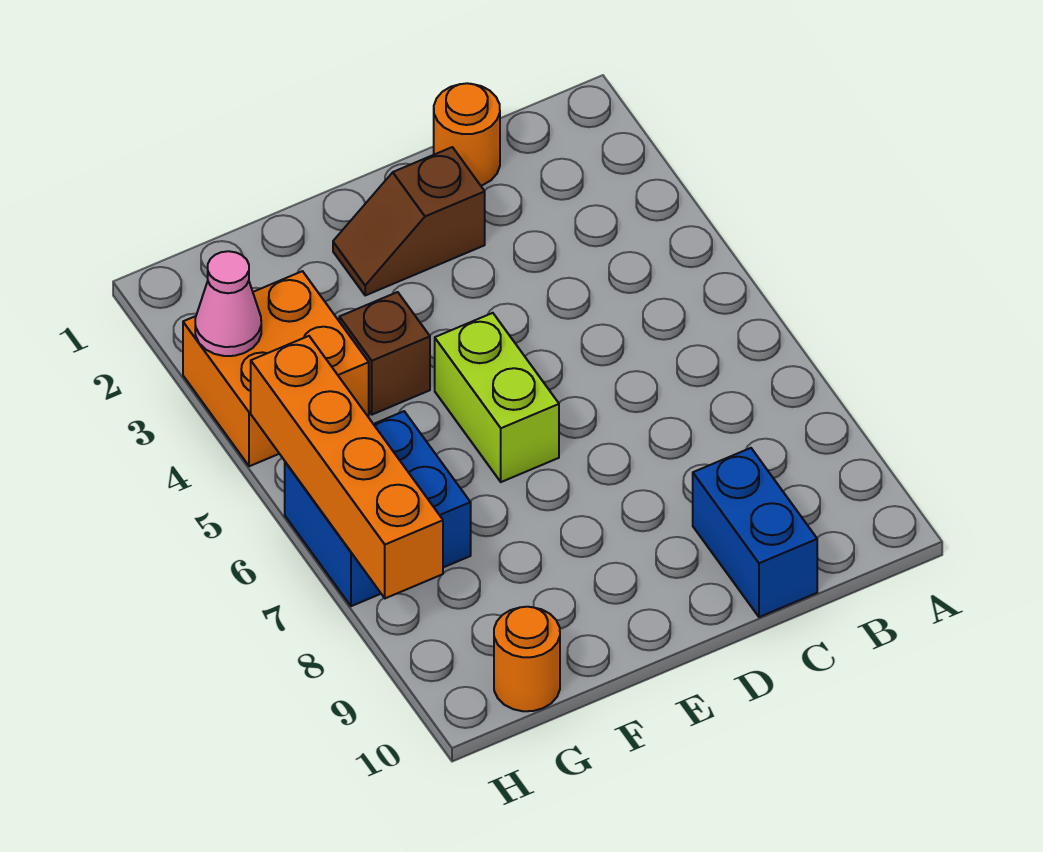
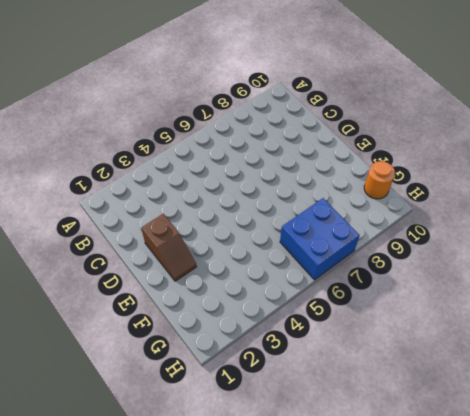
none -> orange 1x1 round brick [434,83,500,186]
none -> blue 1x2 brick [693,448,817,617]

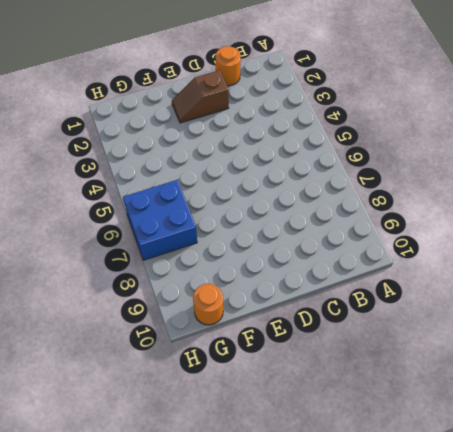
none -> blue 1x2 brick [693,448,817,617]
none -> lime 1x2 brick [435,313,559,482]

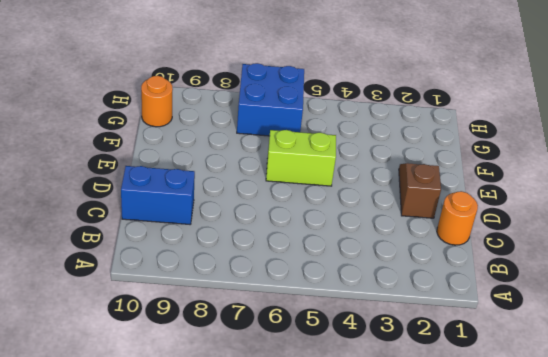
none -> brown 1x1 brick [339,292,430,415]
none -> orange 2x2 brick [183,271,369,466]

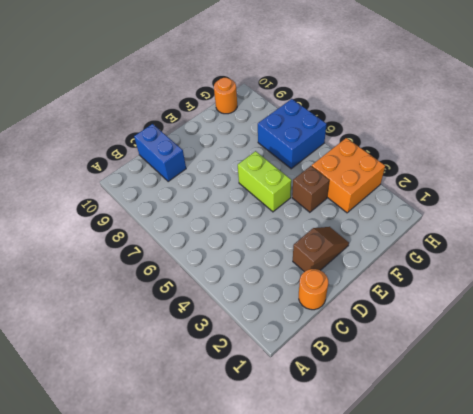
none -> pink 1x1 cone [195,251,261,356]
none -> orange 1x4 brick [251,336,443,598]

